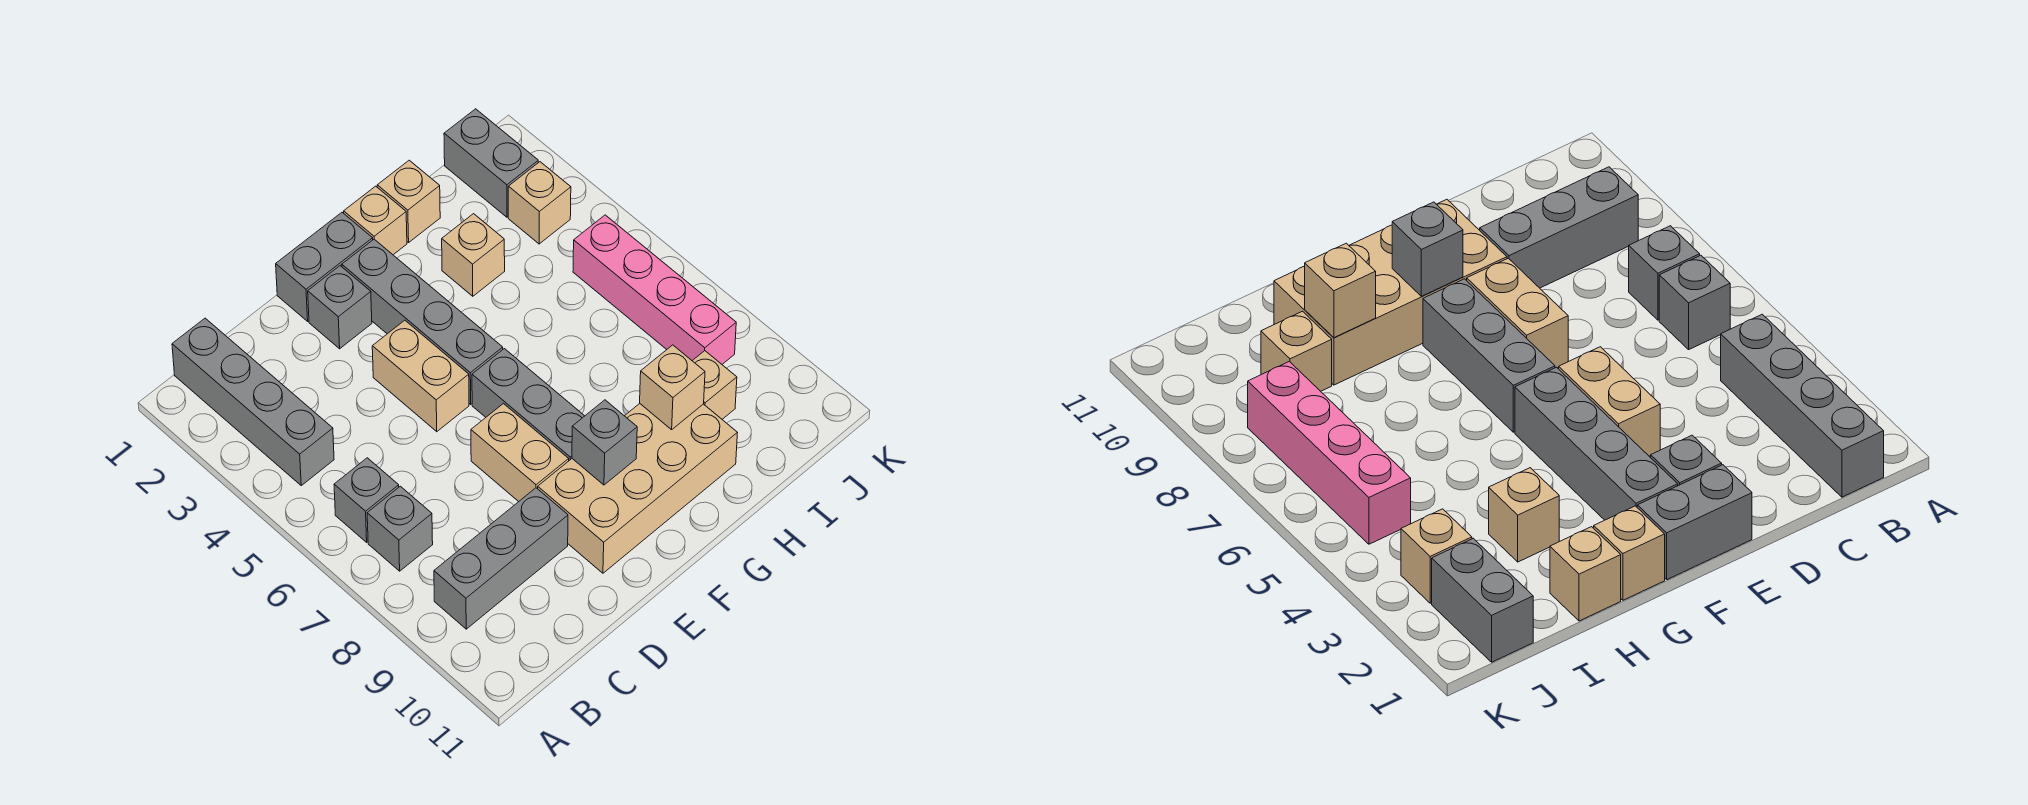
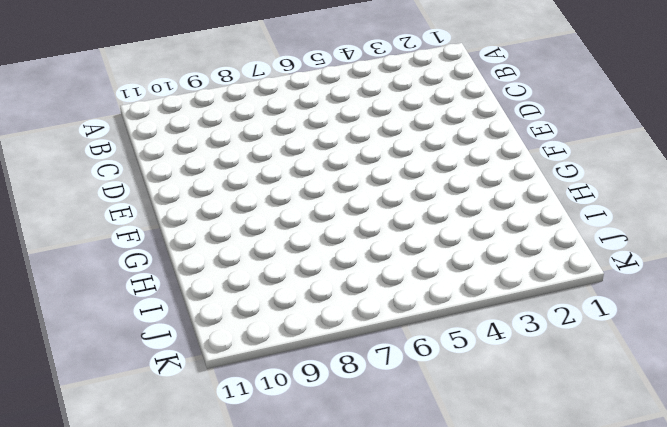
none -> grey 1x4 brick [172,318,334,485]
none -> grey 1x1 brick [334,458,399,542]
none -> grey 1x1 brick [367,486,433,571]

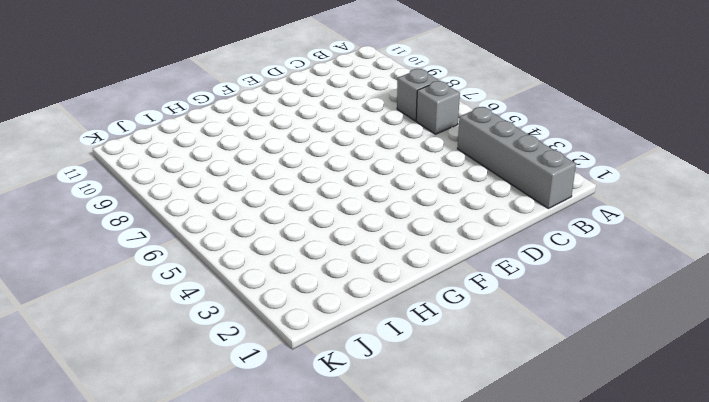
none -> grey 1x3 brick [434,488,568,629]
none -> grey 1x2 brick [276,213,373,321]
none -> grey 1x1 brick [308,266,372,349]

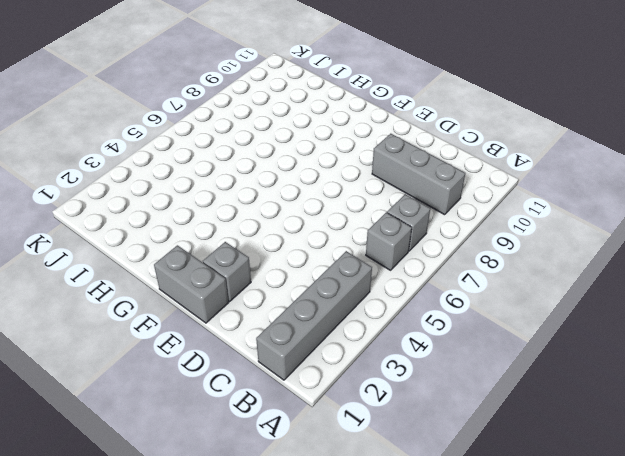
none -> tan 1x2 brick [372,320,469,432]
none -> tan 1x2 brick [471,404,569,502]
none -> tan 2x4 brick [538,404,737,573]

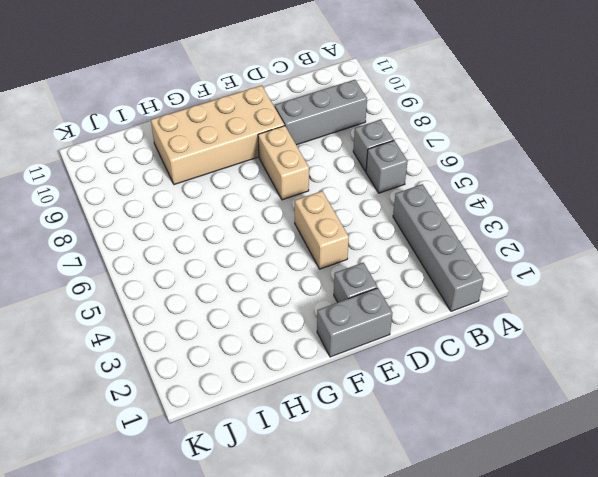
none -> grey 1x4 brick [342,239,503,404]
none -> grey 1x3 brick [472,349,584,460]
none -> tan 1x1 brick [344,186,407,255]

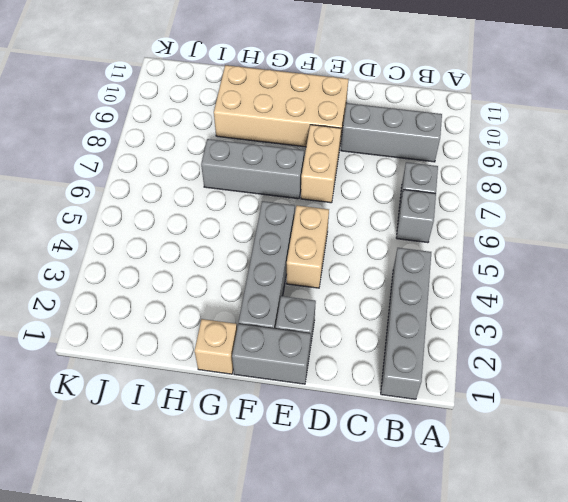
grey 1x3 brick [201,139,304,199] -> grey 1x3 brick turned to [472,349,584,460]
none -> tan 1x1 brick [377,160,440,242]
none -> tan 1x1 brick [442,214,505,296]
none -> tan 1x1 brick [693,351,737,419]

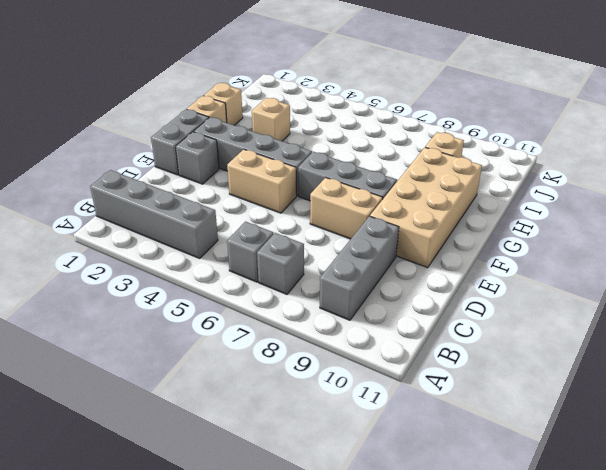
none -> grey 1x2 brick [444,109,538,217]
none -> tan 1x1 brick [508,162,571,244]
none -> pink 1x4 brick [573,215,736,364]

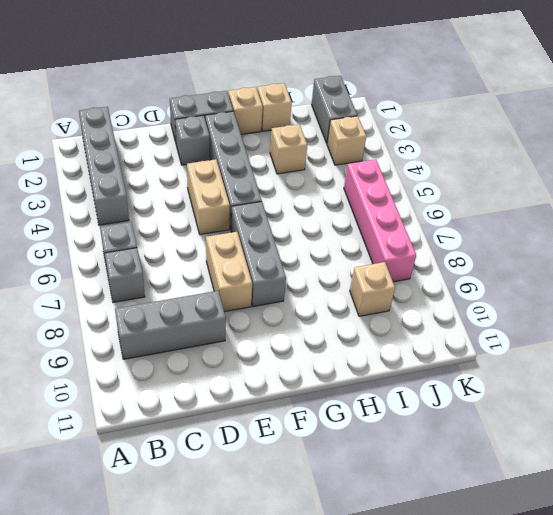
none -> tan 2x4 brick [538,404,737,573]
none -> grey 1x1 brick [572,400,637,485]
none -> tan 1x1 brick [640,345,705,430]

